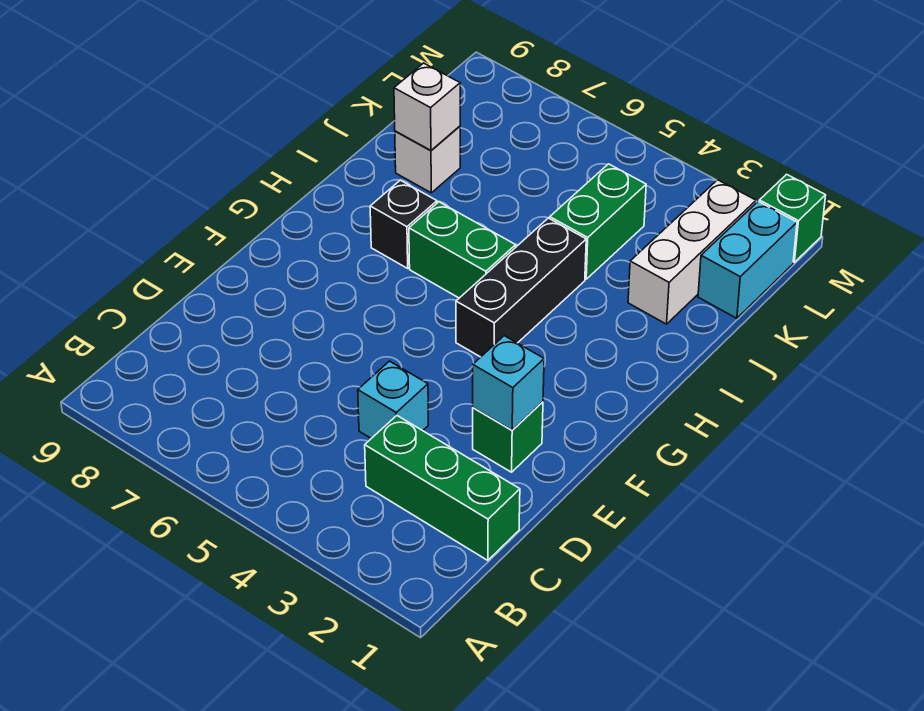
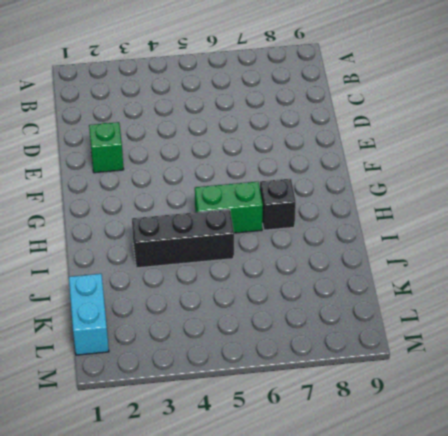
black 1x3 brick [132,209,234,268] -> black 1x3 brick turned to [456,218,586,357]
none -> green 1x3 brick [365,416,520,560]
none -> cyan 1x1 brick [358,361,428,438]
none -> white 1x3 brick [628,180,756,324]

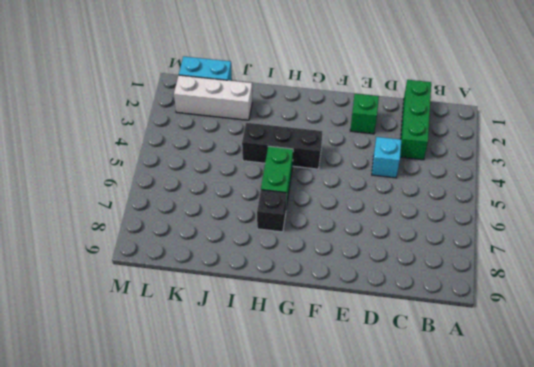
none -> green 1x2 brick [550,164,646,279]
none -> white 1x1 brick [395,126,460,193]
none -> green 1x1 brick [759,174,826,262]

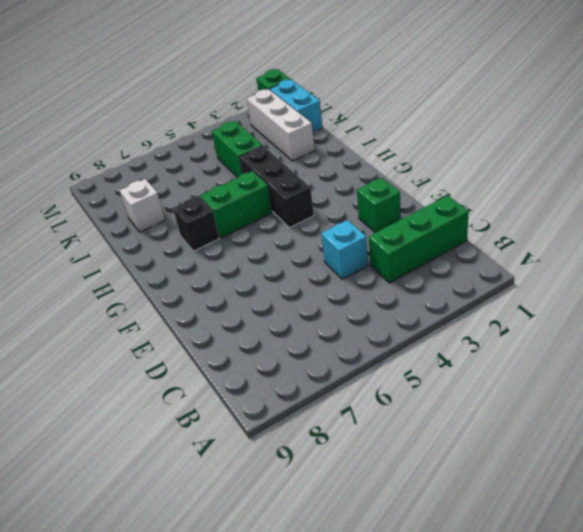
none -> cyan 1x1 brick [473,336,544,430]
none -> white 1x1 brick [394,63,460,150]

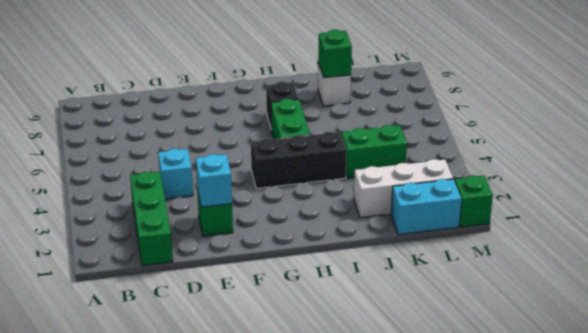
green 1x1 brick [318,30,352,78] -> white 1x1 brick [394,63,460,150]

